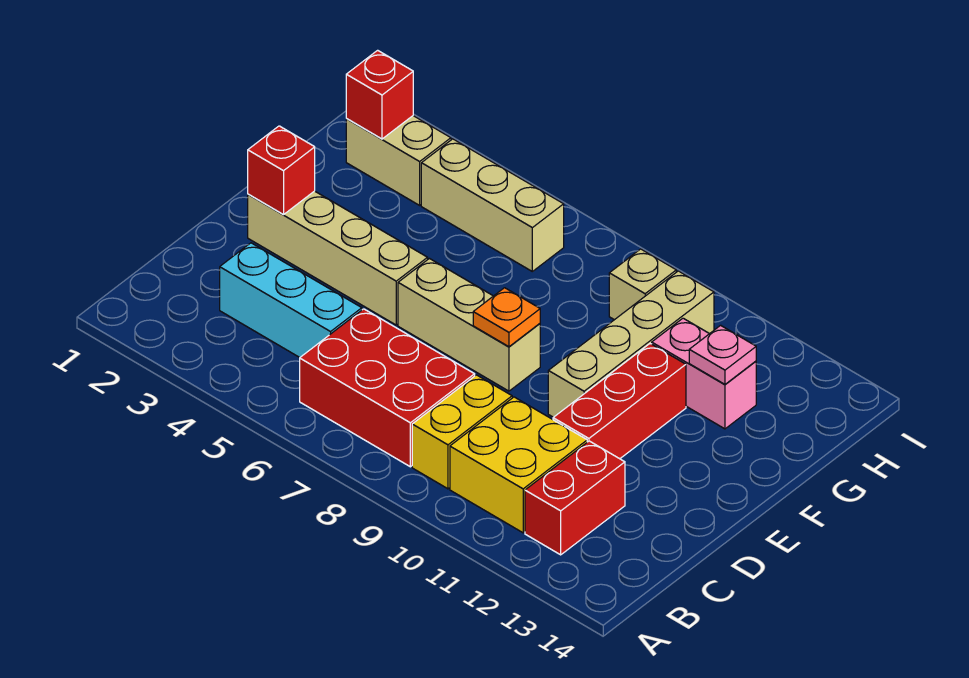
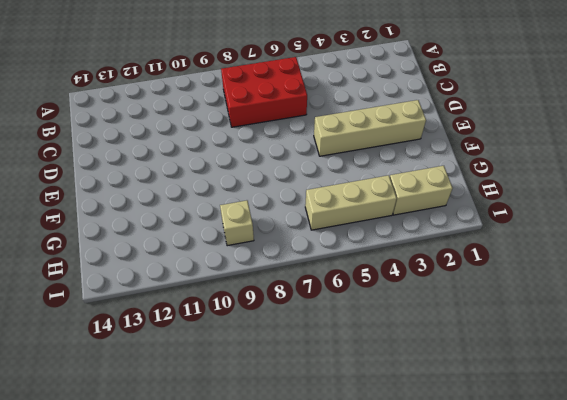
none -> yellow 1x2 brick [412,375,512,489]
none -> yellow 2x2 brick [450,397,587,533]
none -> red 1x2 brick [525,441,625,555]

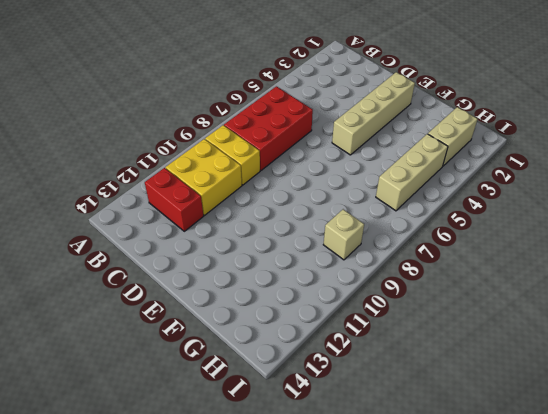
none -> cyan 1x3 brick [220,243,362,357]
none -> red 1x3 brick [553,344,686,459]
none -> tan 1x3 brick [398,259,540,391]

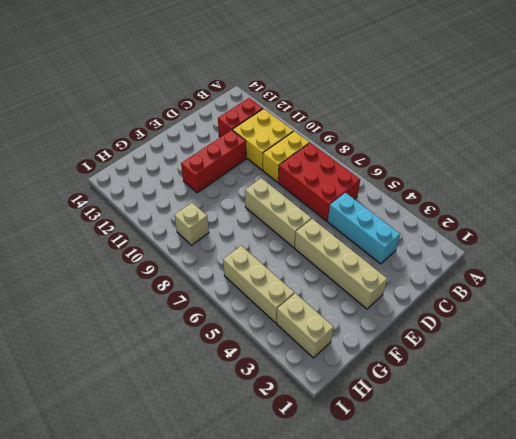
none -> tan 1x4 brick [548,271,714,417]
none -> pink 1x2 brick [652,318,756,429]
none -> red 1x1 brick [248,126,315,215]

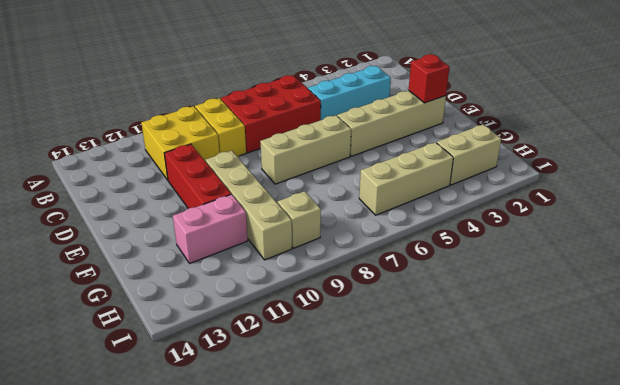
none -> red 1x2 brick [525,441,625,555]
none -> orange 1x1 plate [473,288,540,347]
none -> pink 1x1 plate [689,325,756,384]

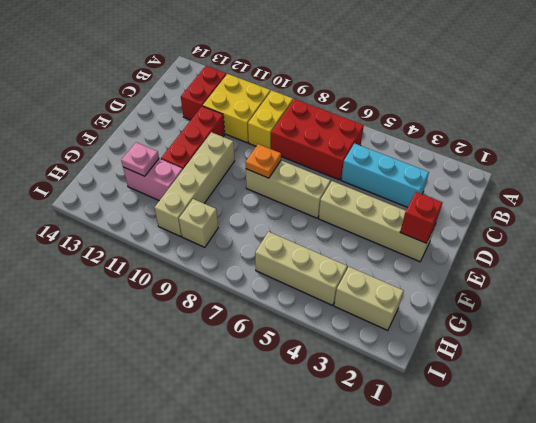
none -> red 1x1 brick [346,50,413,139]

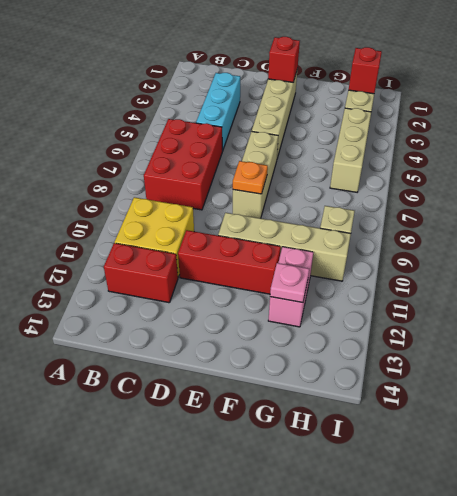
none -> yellow 1x2 brick [412,375,512,489]

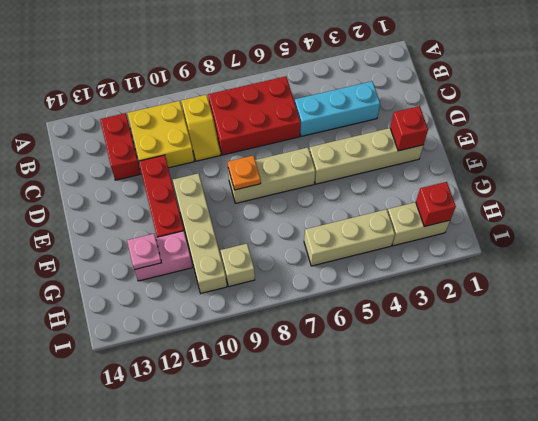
yellow 1x2 slope [182,95,221,161] -> yellow 1x2 brick [412,375,512,489]

